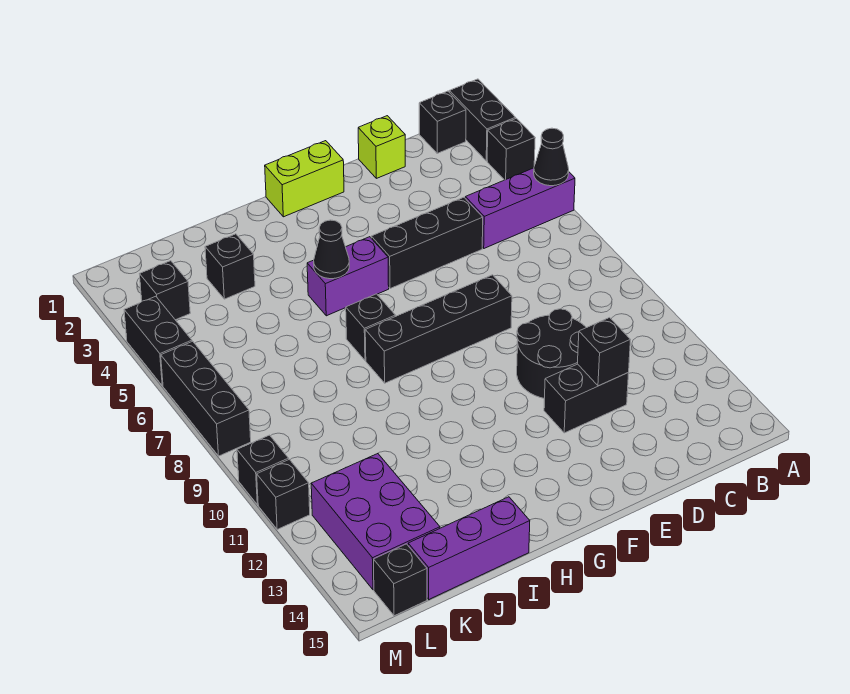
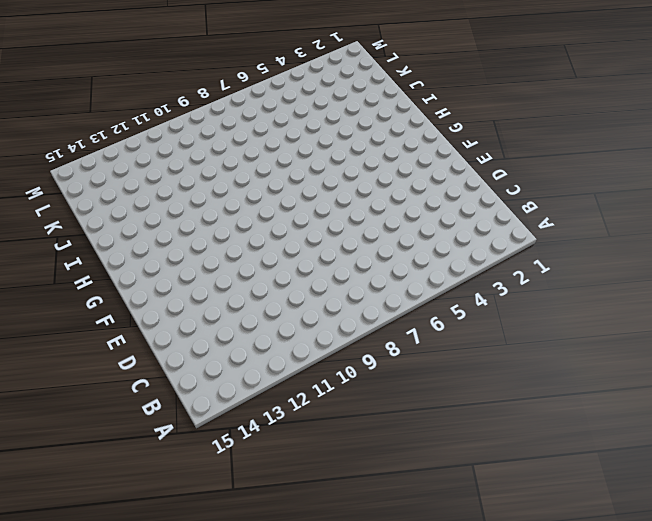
none -> black 1x2 brick [449,79,516,161]
none -> black 1x1 brick [487,118,535,180]
none -> purple 1x3 brick [465,168,575,248]

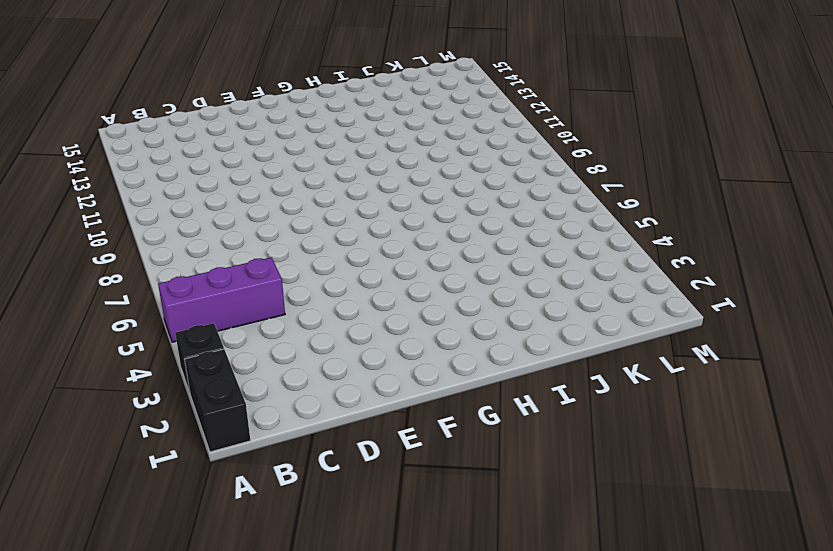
none -> black 1x1 brick [419,91,466,153]
none -> lime 1x1 brick [358,116,405,178]
none -> black 1x3 brick [371,197,483,289]

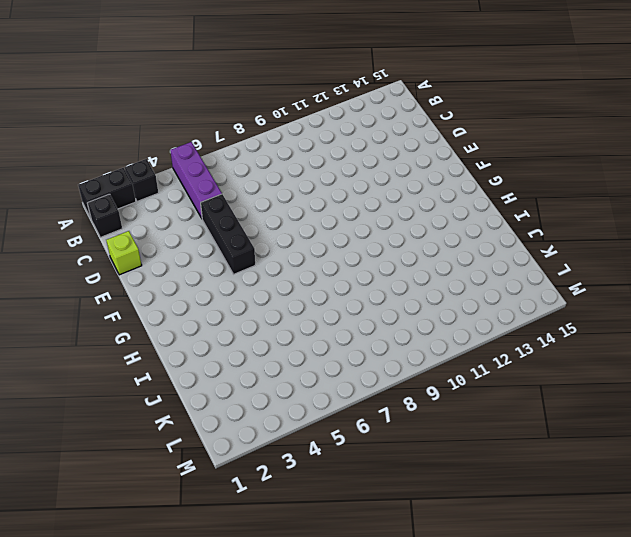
none -> black 2x2 round brick [517,309,586,398]
none -> black 1x2 brick [544,364,629,433]
none -> black 1x4 brick [365,275,512,383]

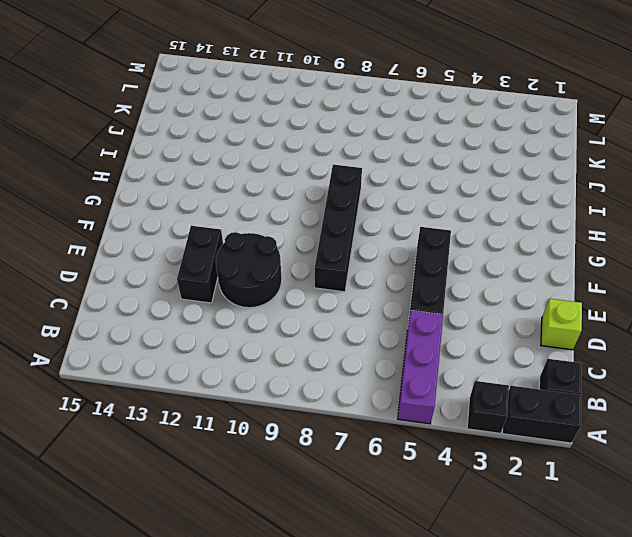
none -> lime 1x2 brick [265,141,344,217]
none -> purple 1x2 brick [307,237,389,316]
none -> black 1x1 brick [346,294,395,360]

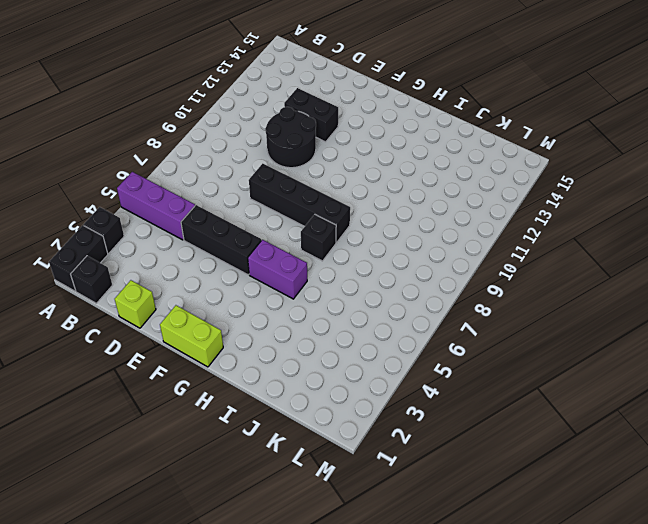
none -> purple 1x3 brick [408,497,530,599]
none -> black 1x1 brick [205,234,255,299]
none -> purple 2x3 brick [311,454,440,590]

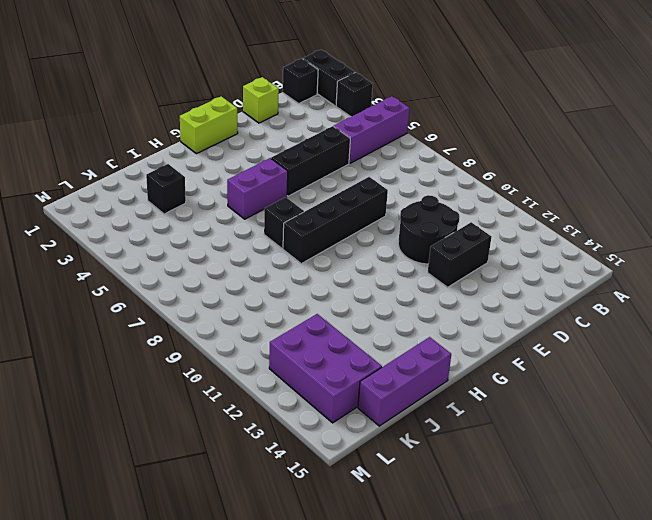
none -> black 1x1 brick [140,261,190,320]
none -> black 1x1 brick [374,544,427,616]
none -> black 1x2 brick [124,296,192,386]

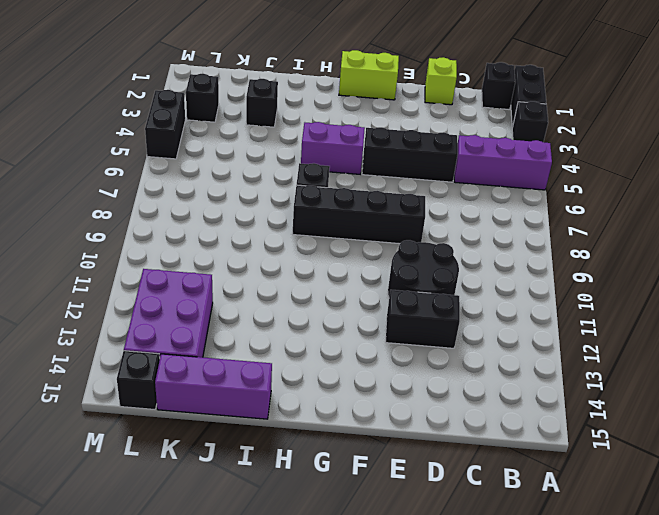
none -> black 1x3 brick [161,341,251,456]
none -> black 1x1 brick [237,435,289,505]
none -> black 1x1 brick [257,459,310,529]

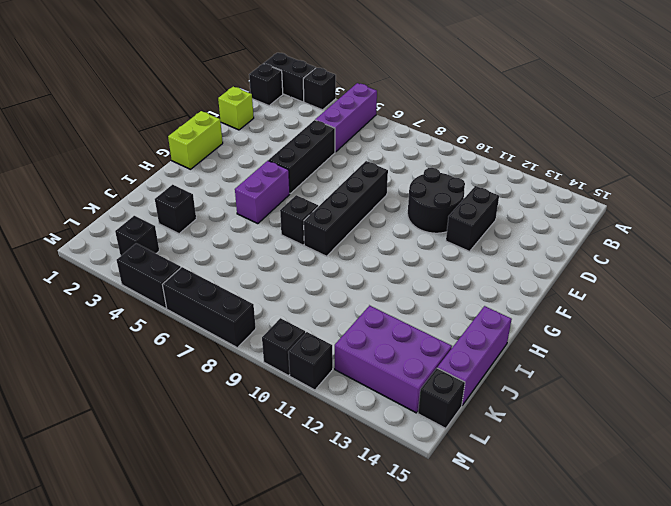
none -> black 1x1 cone [534,128,569,186]
none -> black 1x1 brick [577,318,630,386]
none -> black 1x1 cone [314,220,349,279]

